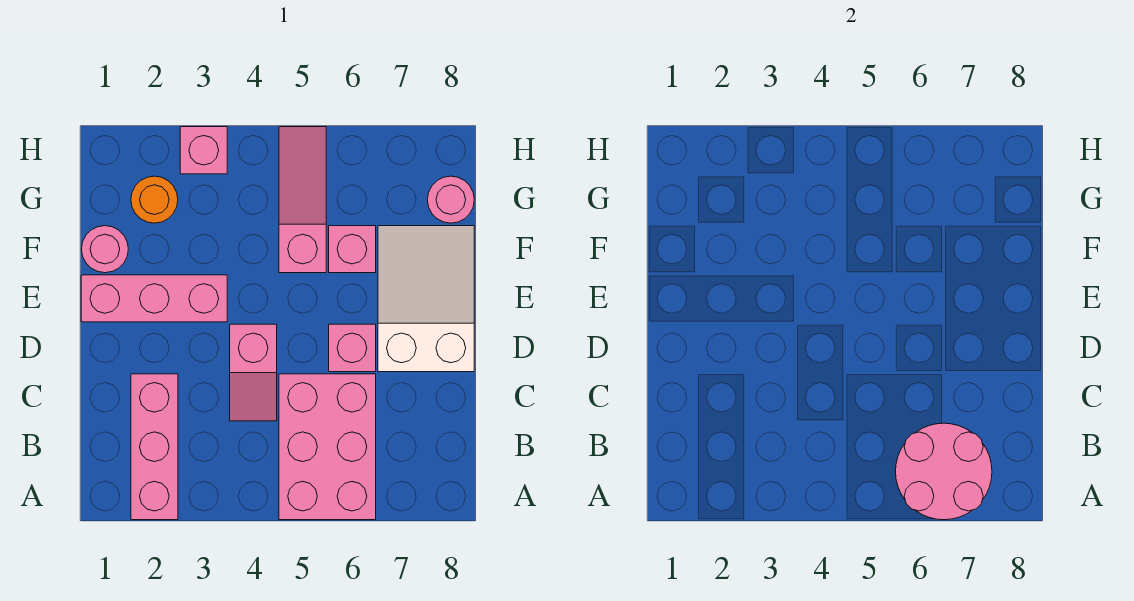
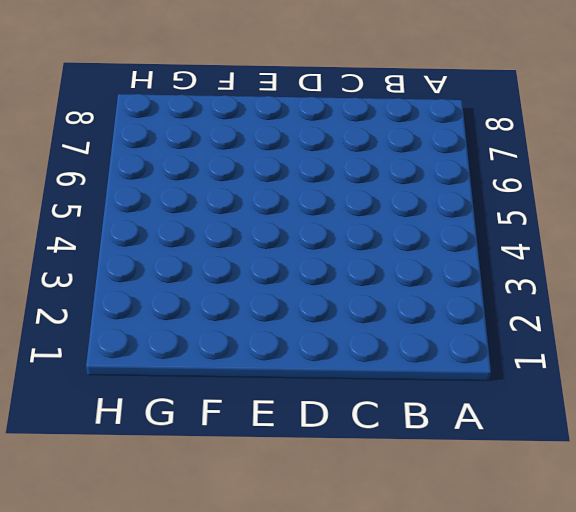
none -> pink 1x3 brick [131,374,178,520]
none -> pink 2x3 brick [279,374,376,520]
none -> pink 1x2 slope [230,324,277,421]

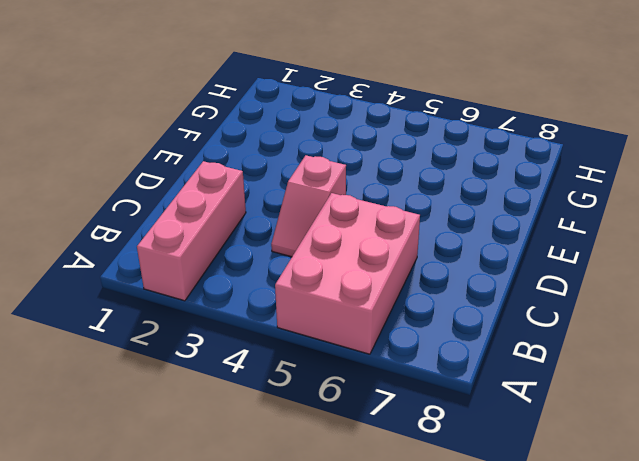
none -> pink 1x1 brick [329,324,376,372]
none -> white 2x3 slope [378,226,474,372]
none -> pink 1x3 brick [81,275,227,322]

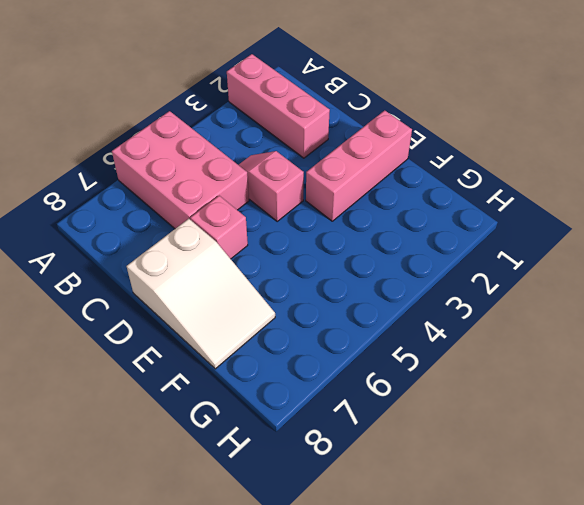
none -> pink 1x1 round brick [82,226,128,273]
none -> pink 1x3 slope [279,127,326,273]
none -> pink 1x1 brick [329,226,376,273]

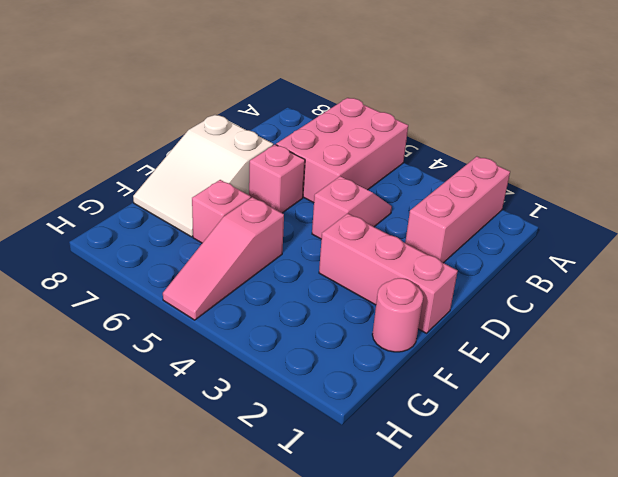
none -> orange 1x1 round brick [131,176,178,223]
none -> pink 1x1 round brick [427,176,474,223]
none -> pink 1x1 brick [180,127,227,174]

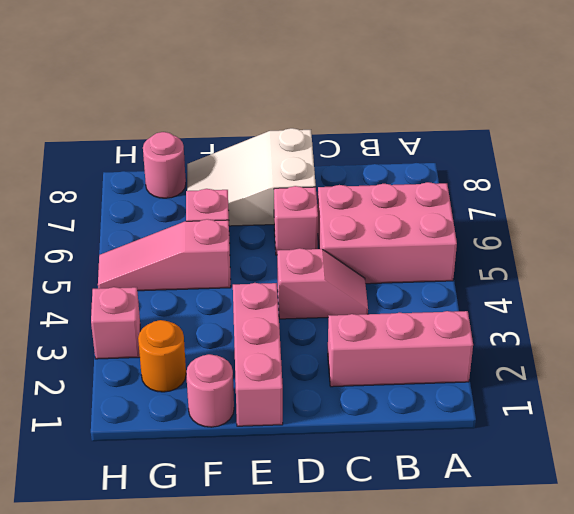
none -> pink 2x2 round brick [896,423,992,520]

